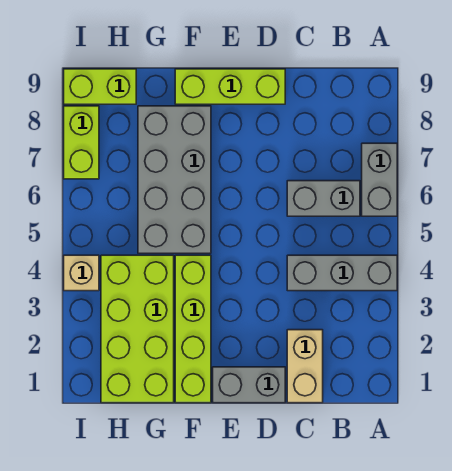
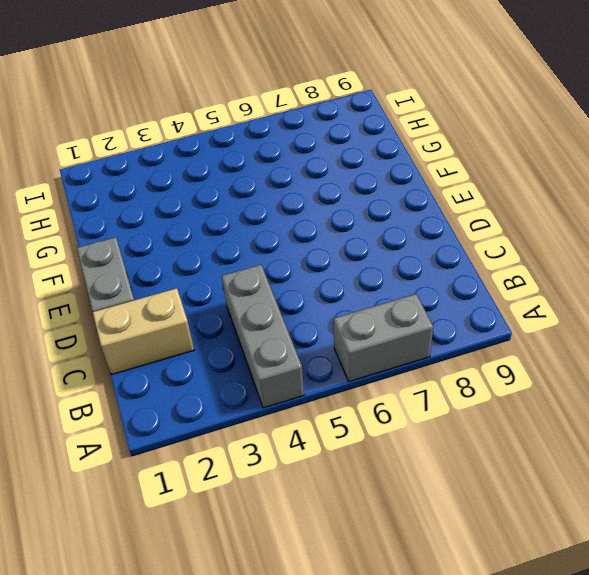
none -> grey 1x2 brick [287,181,360,216]
none -> lime 1x3 brick [175,69,285,104]
none -> lime 1x4 brick [175,255,211,403]

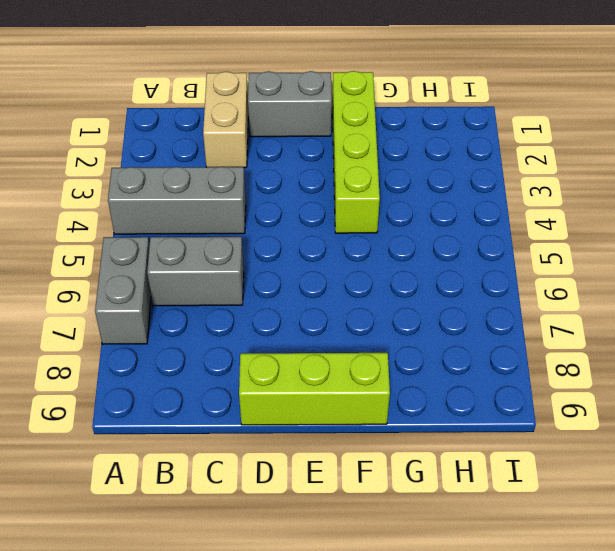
none -> grey 2x4 brick [138,106,211,253]
none -> lime 2x4 brick [101,255,174,403]
none -> lime 1x2 brick [64,69,136,104]

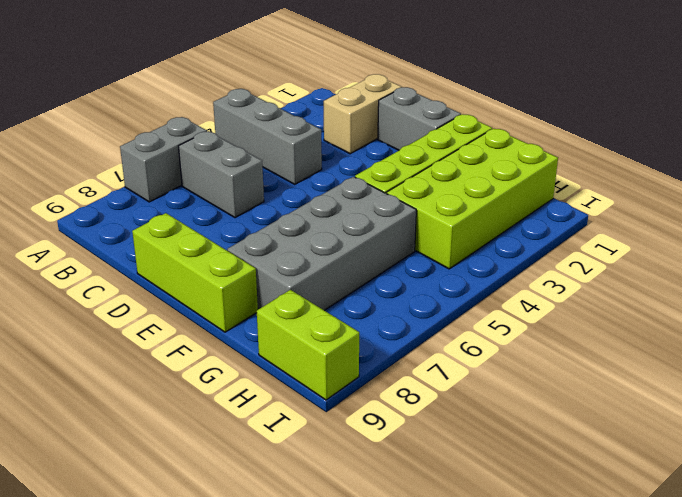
none -> tan 1x1 brick [64,255,99,291]
none -> lime 1x2 brick [64,106,99,179]

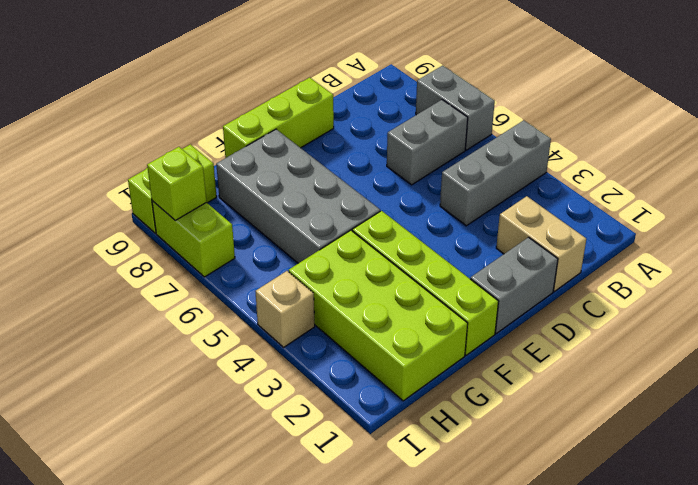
lime 1x1 brick [147,147,207,220] -> none

